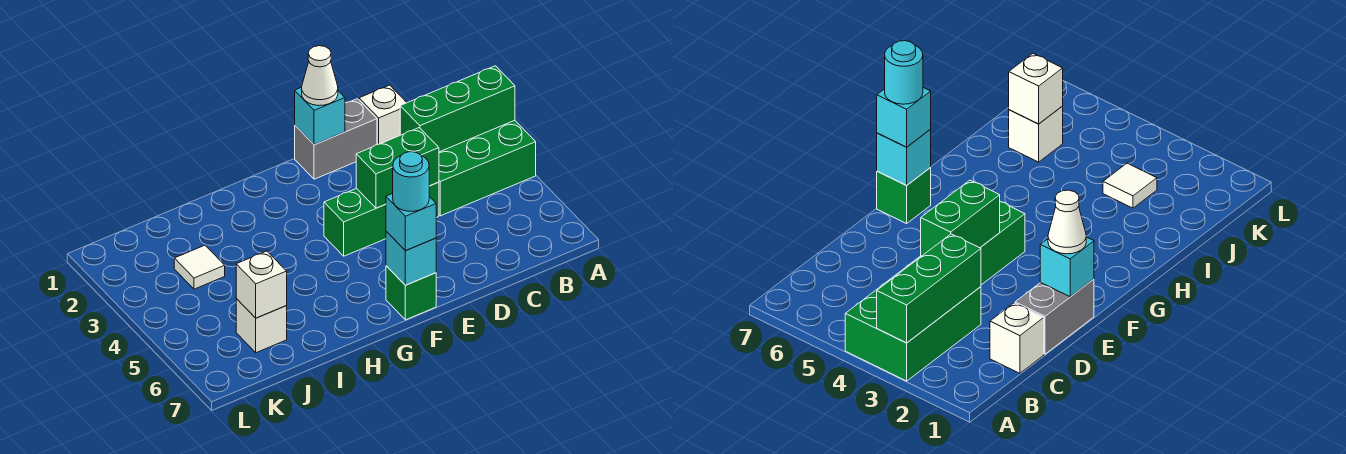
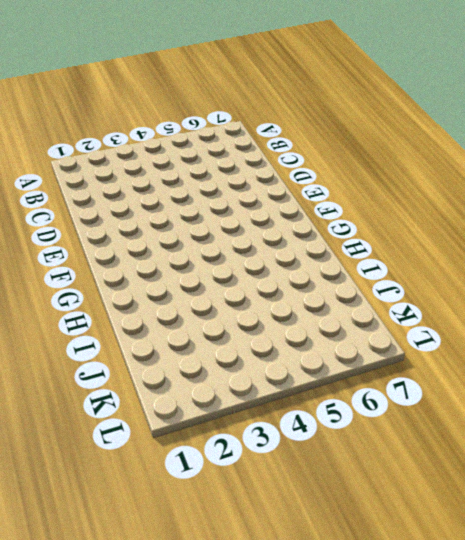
none -> green 2x3 brick [439,120,536,216]
none -> white 1x1 brick [359,85,407,145]
none -> grey 1x2 brick [295,99,377,179]

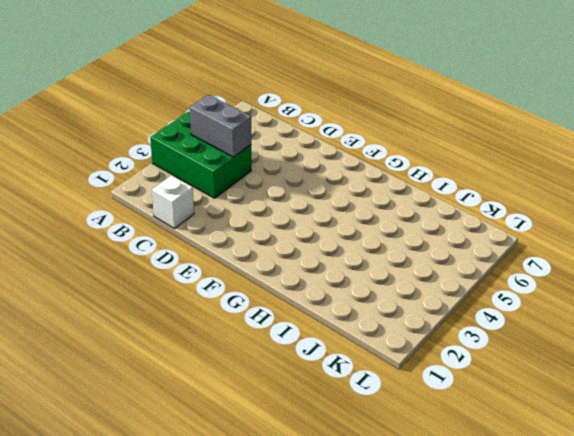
grey 1x2 brick [190,95,251,157] -> grey 1x2 brick moved to [295,99,377,179]
none -> green 1x3 brick [324,182,439,256]
none -> green 1x1 brick [386,266,436,320]
none -> white 1x1 tile [174,245,225,289]

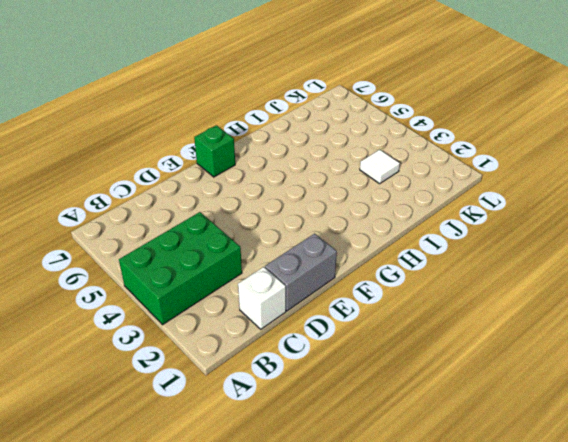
none -> green 1x3 brick [324,182,439,256]
none -> white 1x1 brick [236,299,287,353]
none -> green 1x3 brick [400,66,515,152]

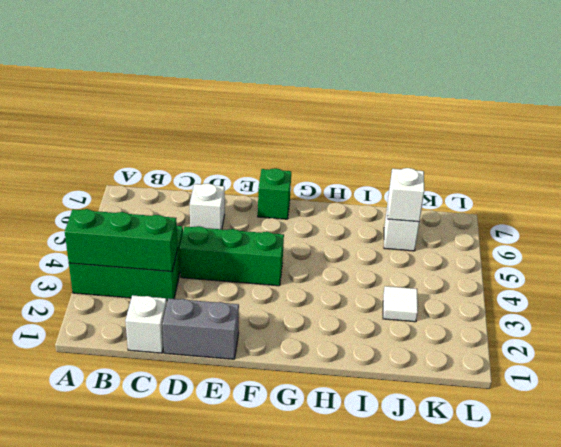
white 1x1 brick [190,183,225,229] -> none
none -> green 1x2 brick [356,128,439,208]
none -> cyan 1x1 brick [295,87,345,145]
none -> cyan 1x1 brick [386,231,436,285]

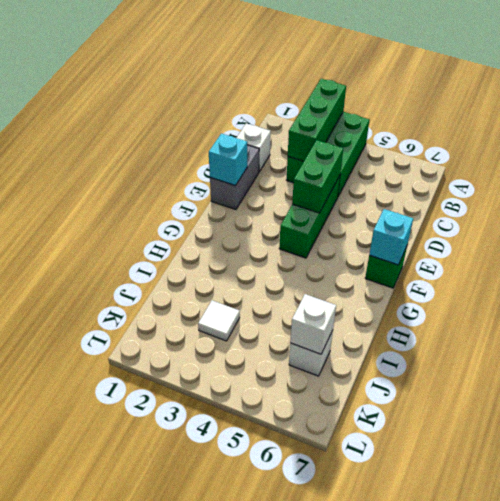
none -> white 1x1 cone [302,46,338,106]
none -> cyan 1x1 brick [386,193,436,251]
none -> cyan 1x1 round brick [393,152,429,211]

